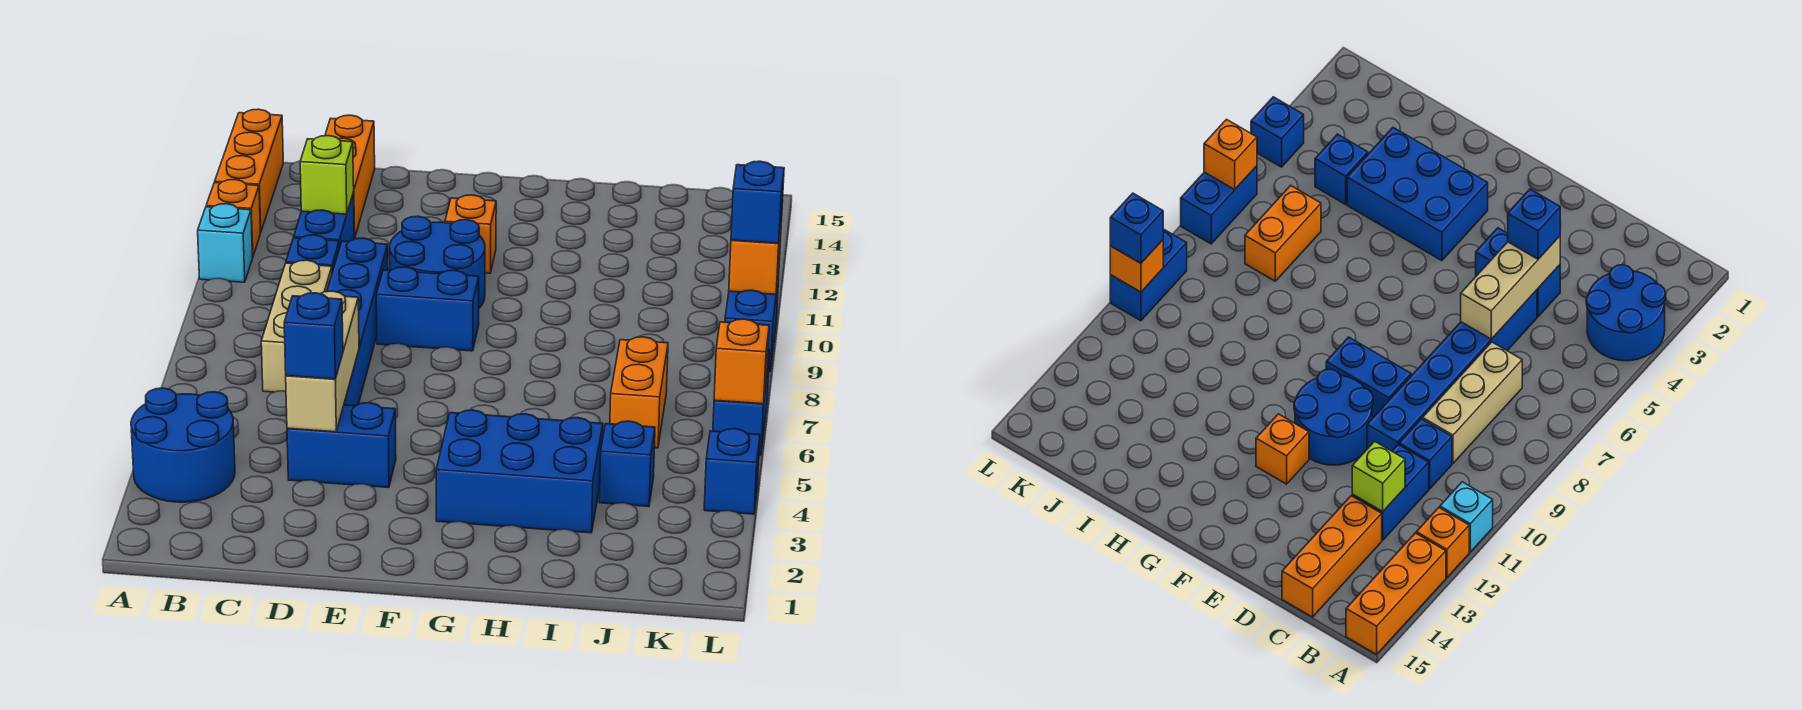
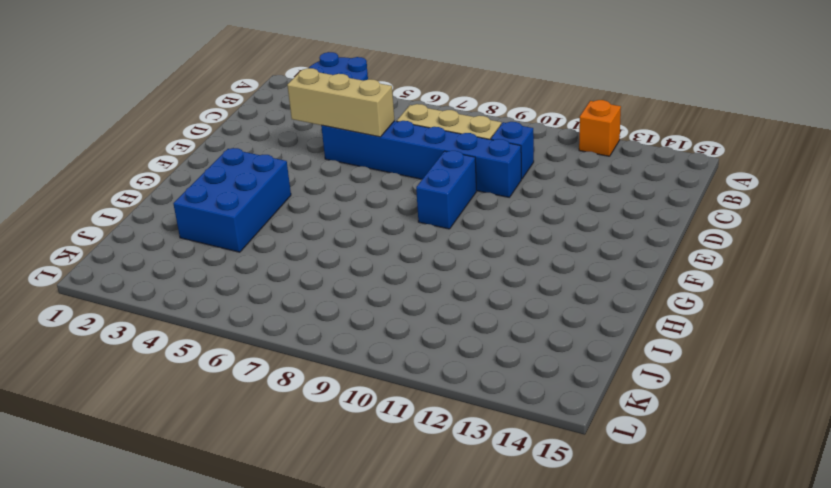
none -> cyan 1x1 brick [198,204,253,282]
none -> orange 1x3 brick [215,109,283,233]
none -> blue 1x2 brick [294,192,354,248]

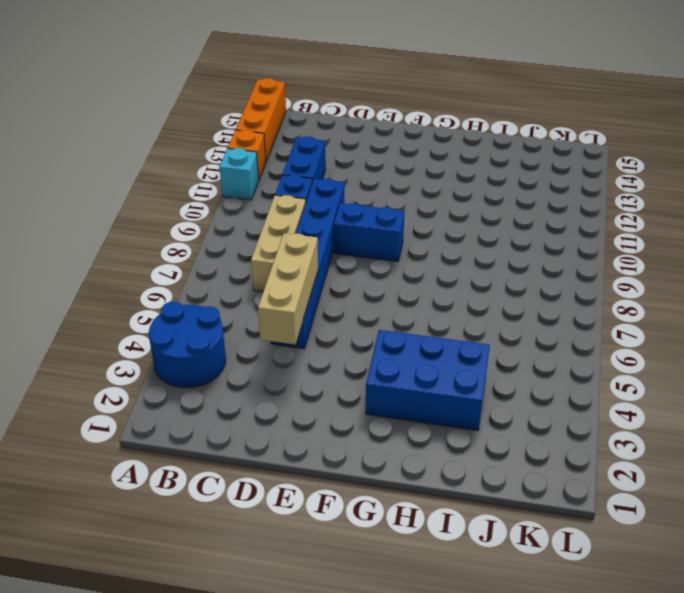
none -> orange 1x3 brick [325,115,375,239]
none -> blue 1x2 brick [287,403,396,488]
none -> blue 2x2 round brick [390,216,485,308]

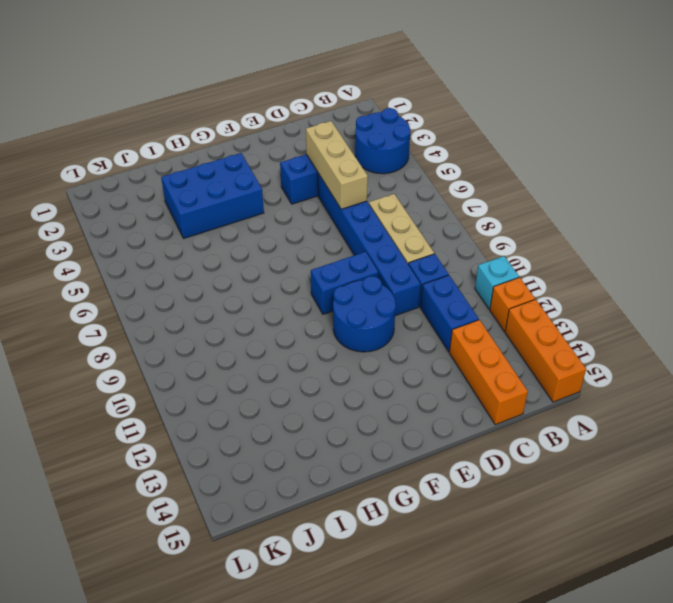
none -> orange 1x1 brick [445,195,496,273]
none -> blue 1x1 brick [599,421,655,507]
none -> orange 1x2 brick [610,337,668,448]

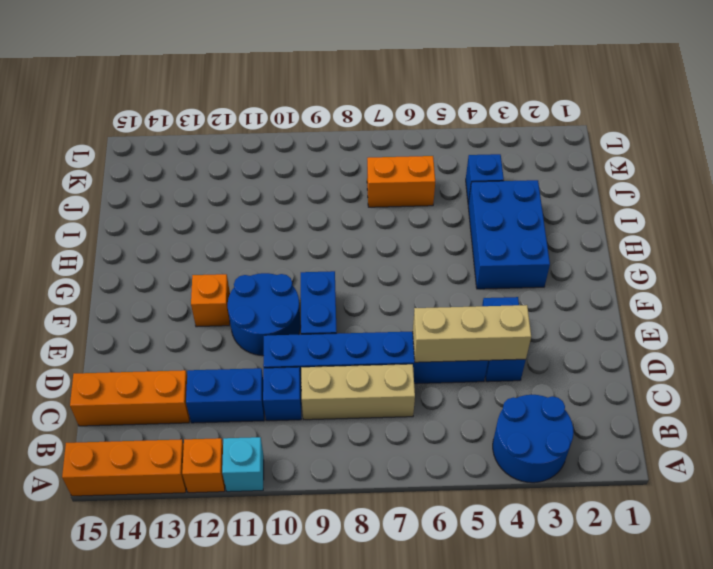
none -> blue 1x1 brick [704,429,760,514]
none -> blue 1x2 brick [713,350,770,455]
none -> blue 1x2 brick [725,275,779,372]

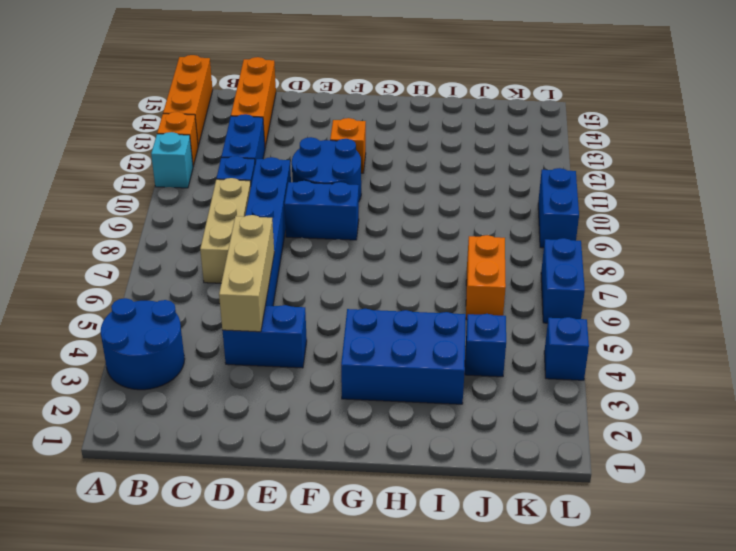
none -> lime 1x1 brick [300,136,354,214]
none -> orange 1x1 brick [714,319,769,404]
none -> orange 1x1 brick [729,221,782,294]

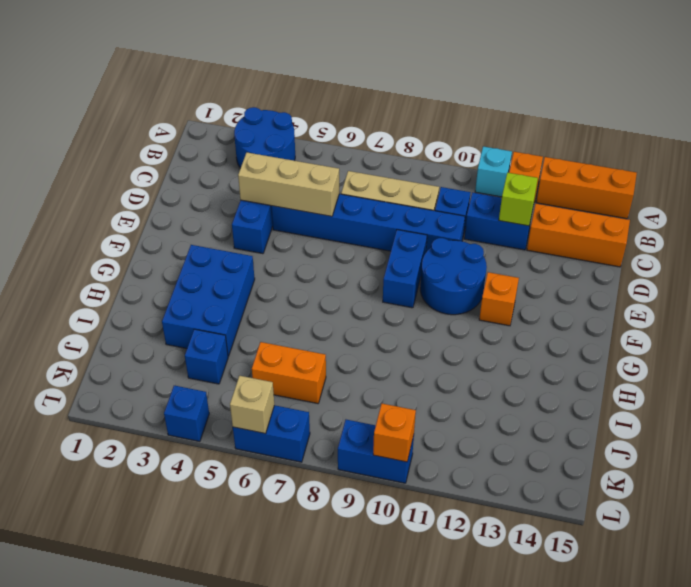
tan 1x1 brick [230,376,274,434] -> orange 1x1 brick [714,319,769,404]
none -> blue 1x1 brick [284,293,343,379]
none -> blue 1x1 brick [731,161,784,243]

